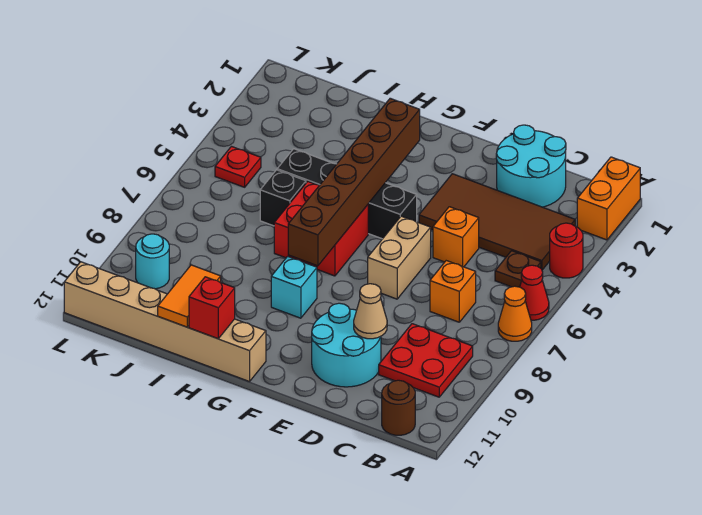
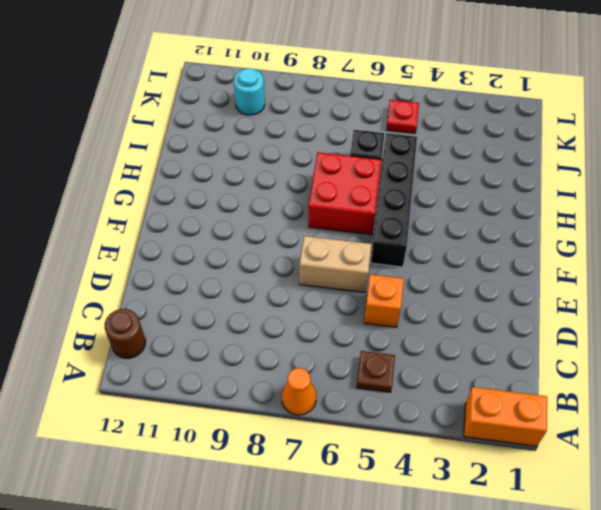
none -> red 1x1 round brick [550,223,583,278]
none -> red 1x1 cone [520,265,549,320]
none -> brown 2x4 tile [419,174,575,270]

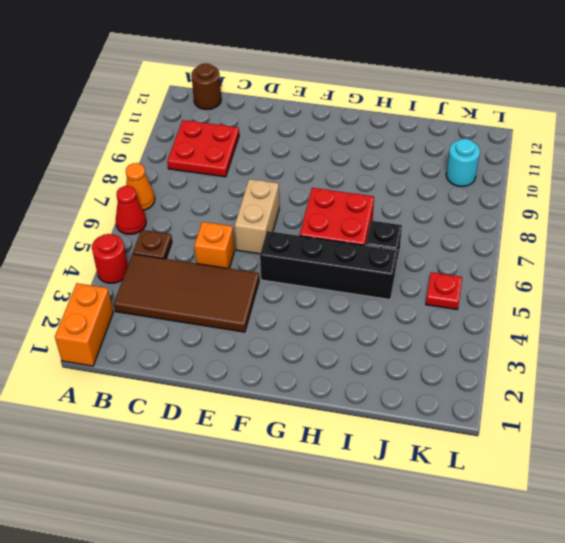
none -> cyan 2x2 round brick [496,125,566,207]
none -> orange 1x1 brick [430,261,476,322]
none -> cyan 2x2 round brick [312,303,381,387]

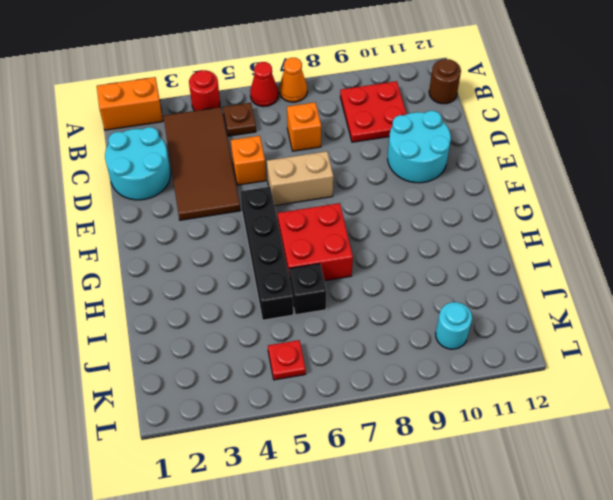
none -> cyan 1x1 brick [271,256,317,318]
none -> tan 1x6 brick [64,262,266,382]
none -> tan 1x1 cone [354,284,387,339]

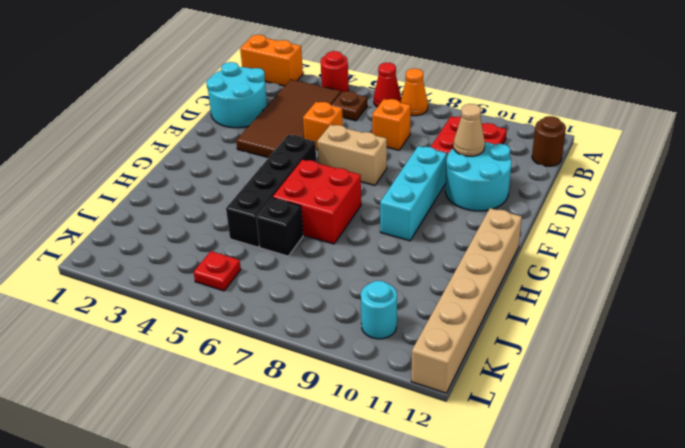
cyan 1x3 brick [380,146,447,241] -> cyan 1x1 brick [271,256,317,318]
none -> brown 1x6 brick [288,98,420,266]
none -> red 1x1 brick [189,277,235,339]
none -> orange 1x2 tile [158,265,221,327]

